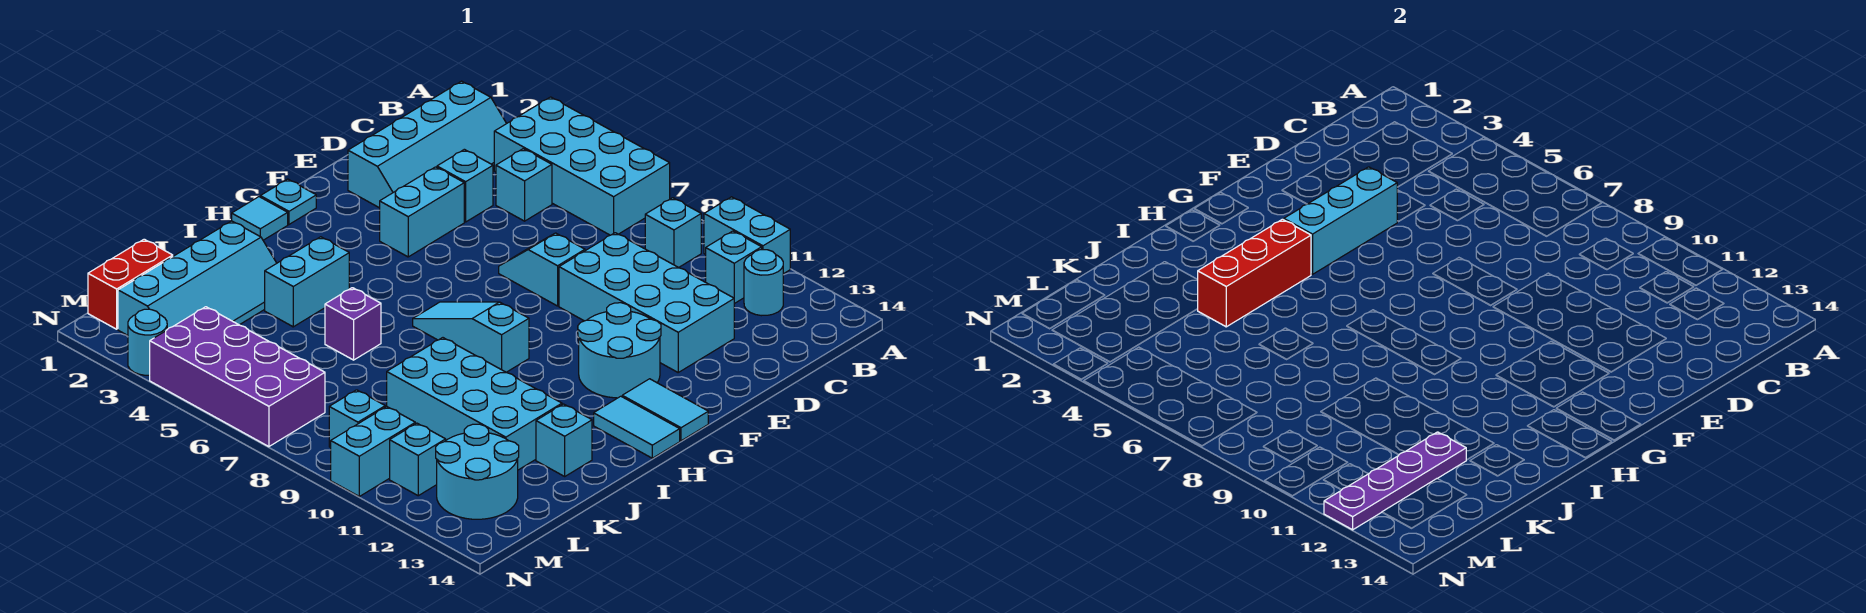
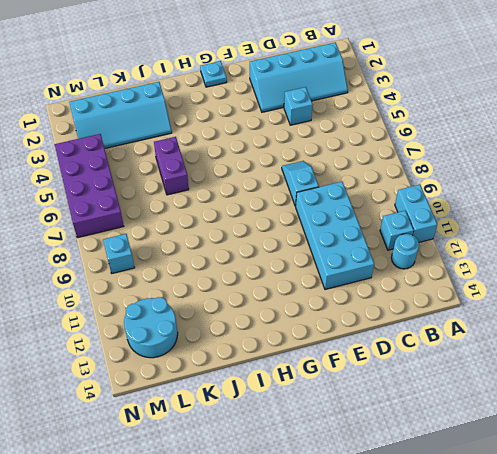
purple 1x2 brick [154,137,189,195] -> purple 1x1 brick [325,288,381,360]
none -> cyan 2x4 brick [494,97,670,235]
none -> cyan 1x1 brick [645,198,701,268]
none -> cyan 1x1 brick [496,149,552,221]
none -> cyan 1x2 brick [380,167,464,257]

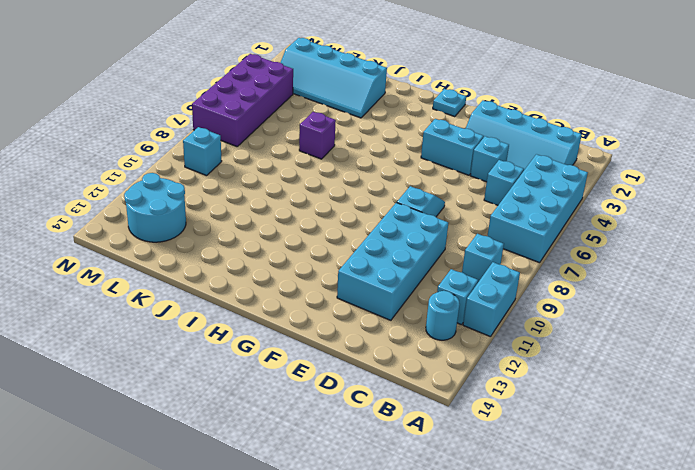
none -> cyan 2x2 round brick [578,303,661,398]
none -> cyan 1x2 tile [622,379,708,441]
none -> cyan 1x1 tile [232,197,288,240]
none -> cyan 1x3 slope [413,302,529,372]

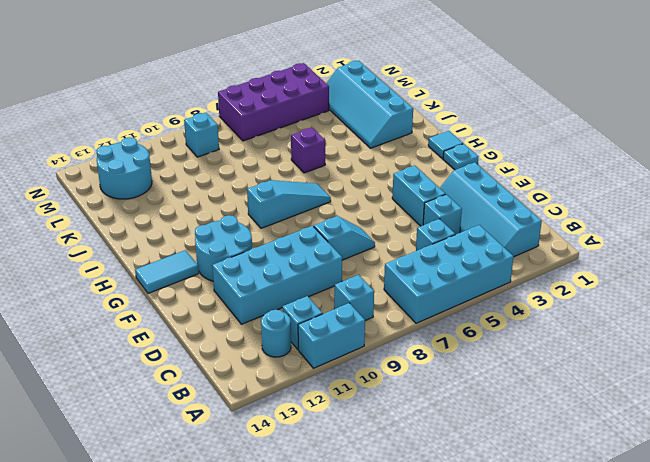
none -> cyan 1x2 tile [594,396,680,458]
none -> cyan 1x2 brick [265,237,349,327]
none -> cyan 2x4 brick [387,338,562,470]
none -> cyan 1x1 brick [536,404,592,476]

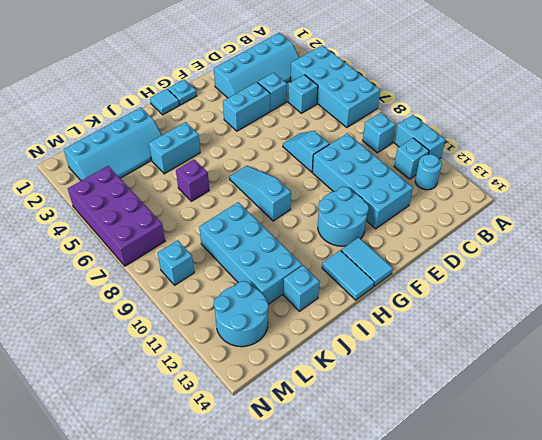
none -> red 1x2 brick [88,239,173,329]
none -> cyan 1x2 brick [331,407,415,496]
none -> cyan 1x1 brick [390,423,446,496]
none -> cyan 1x1 round brick [128,309,167,375]

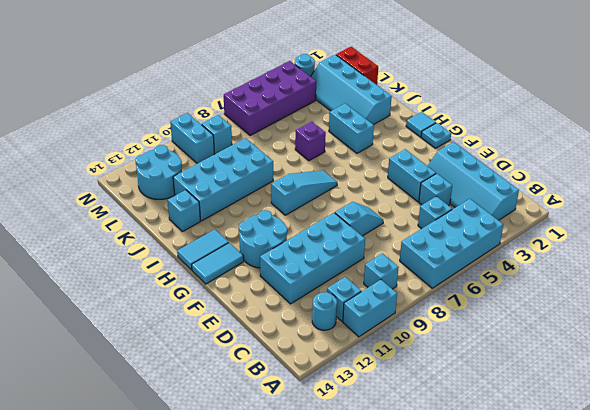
none -> cyan 1x1 brick [390,423,446,496]
none -> cyan 1x3 brick [1284,167,1397,274]
none -> red 1x3 brick [1198,219,1311,327]
none -> purple 1x4 plate [1324,432,1466,530]

